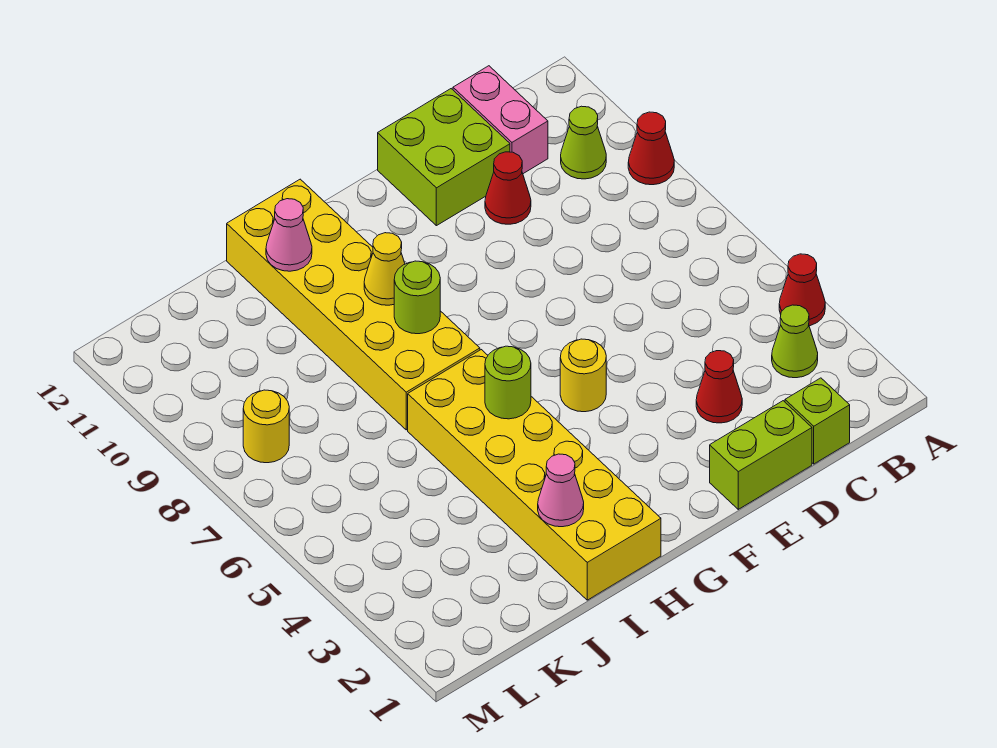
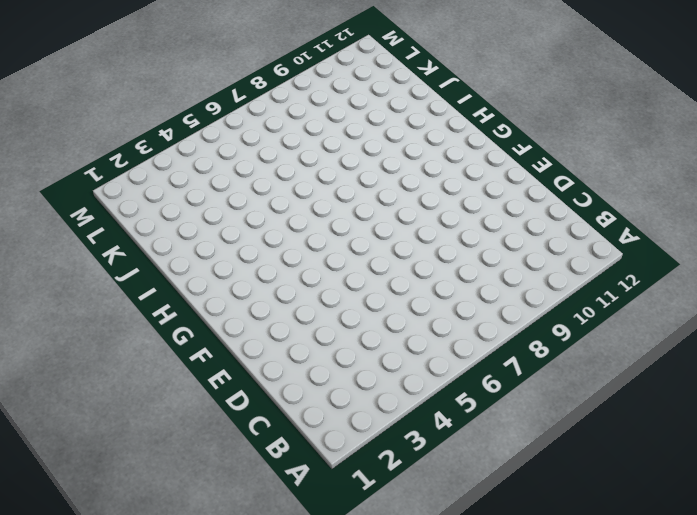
none -> red 1x1 cone [779,254,825,326]
none -> red 1x1 cone [628,112,674,185]
none -> lime 1x1 cone [772,305,818,378]

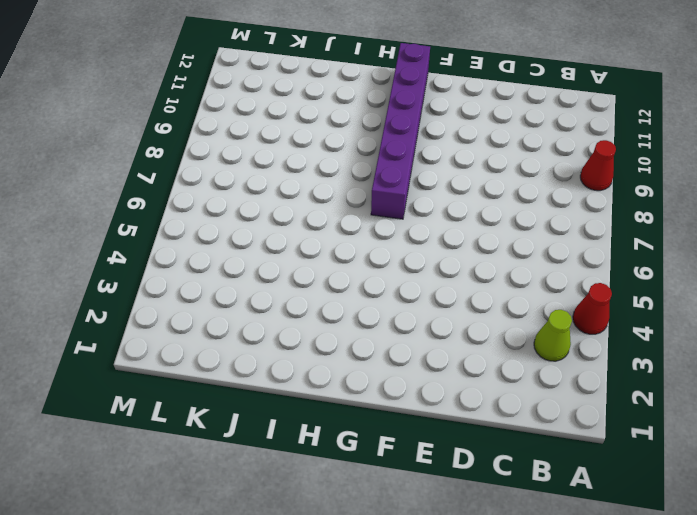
purple 1x6 brick [371,43,430,219] -> none
none -> lime 1x1 cone [561,106,606,179]
none -> lime 1x1 brick [785,378,850,464]
none -> pink 1x2 brick [453,66,548,174]

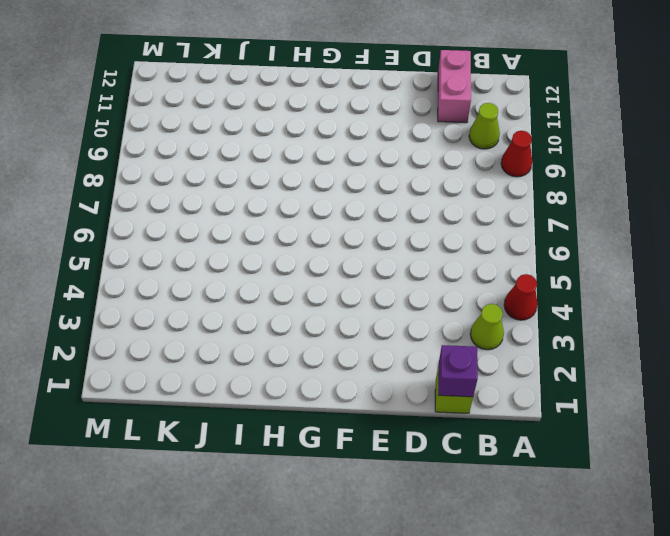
purple 1x1 brick [438,345,478,397] -> none
none -> lime 1x2 brick [710,401,812,509]
none -> red 1x1 cone [696,351,742,423]
none -> red 1x1 cone [485,152,531,224]

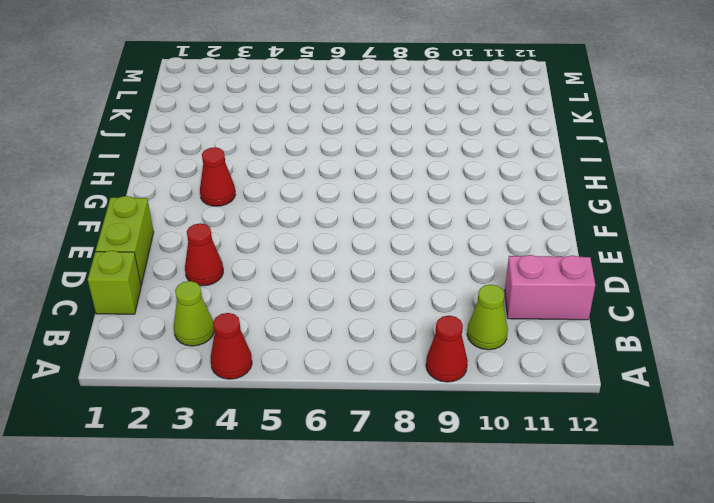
red 1x1 cone [200,147,235,206] -> red 1x1 cone moved to [485,152,531,224]
none -> lime 2x2 brick [378,89,510,226]
none -> yellow 1x1 round brick [560,339,606,412]
none -> yellow 2x6 brick [408,350,661,600]

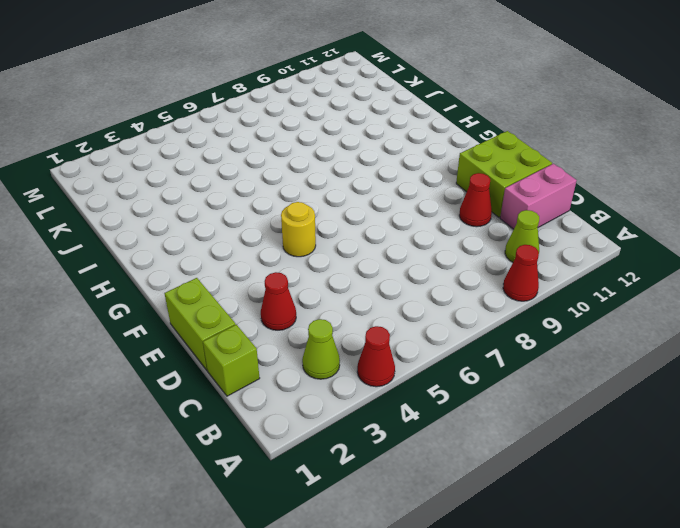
none -> yellow 2x6 brick [408,350,661,600]
none -> yellow 2x6 brick [227,179,480,430]
none -> yellow 1x1 round brick [243,390,289,463]

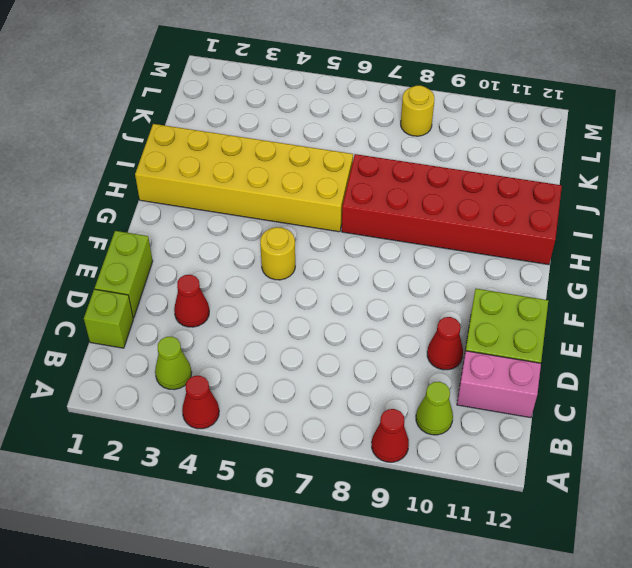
red 2x6 brick [342,154,562,265] -> yellow 2x6 brick [227,179,480,430]
none -> lime 1x1 round brick [485,346,531,419]
none -> lime 1x1 round brick [394,261,440,334]
none -> yellow 1x1 cone [364,233,405,305]

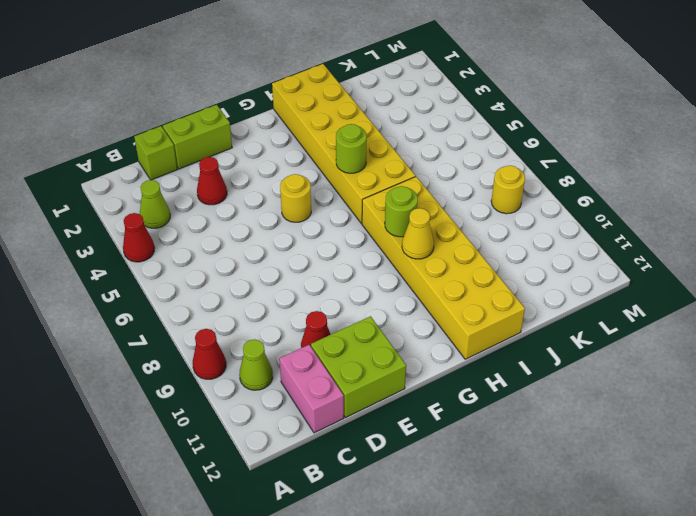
none -> pink 1x1 cone [538,454,584,527]
none -> pink 1x1 cone [266,199,312,271]

